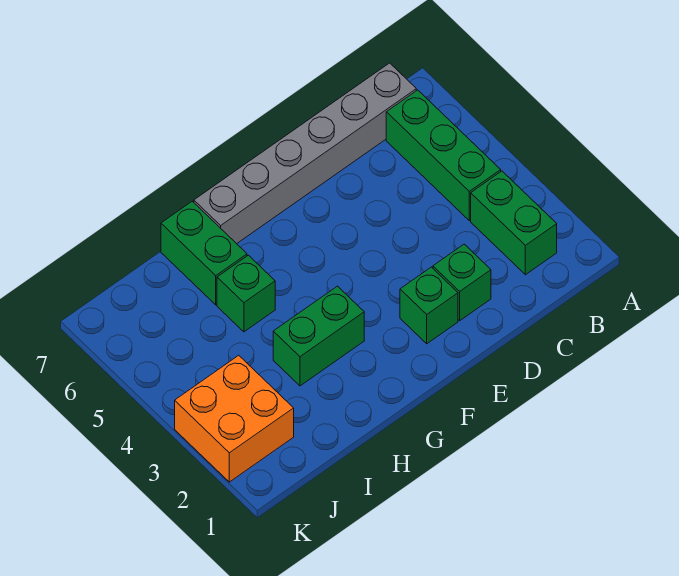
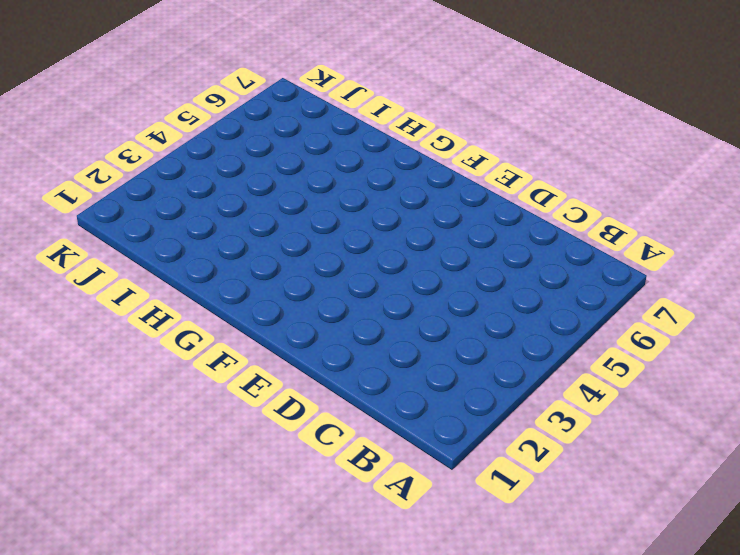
none -> green 1x2 brick [471,171,557,275]
none -> green 1x3 brick [386,90,501,221]

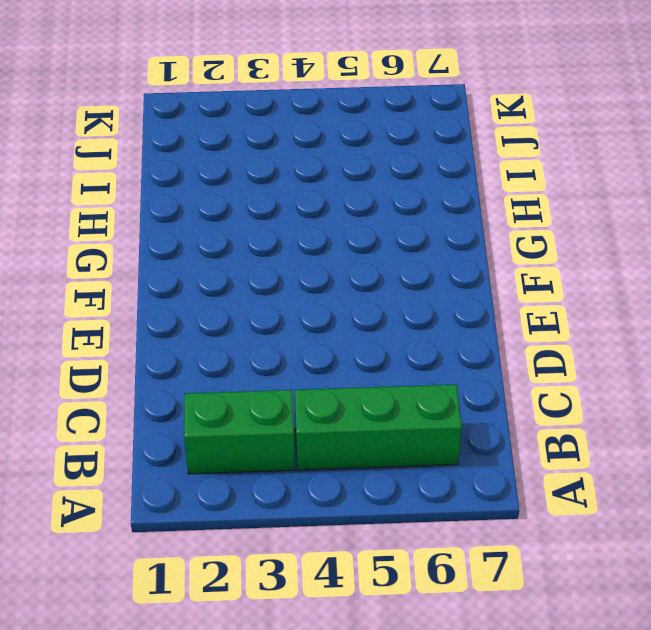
none -> grey 1x6 brick [194,63,416,244]
none -> green 1x1 brick [433,244,491,321]

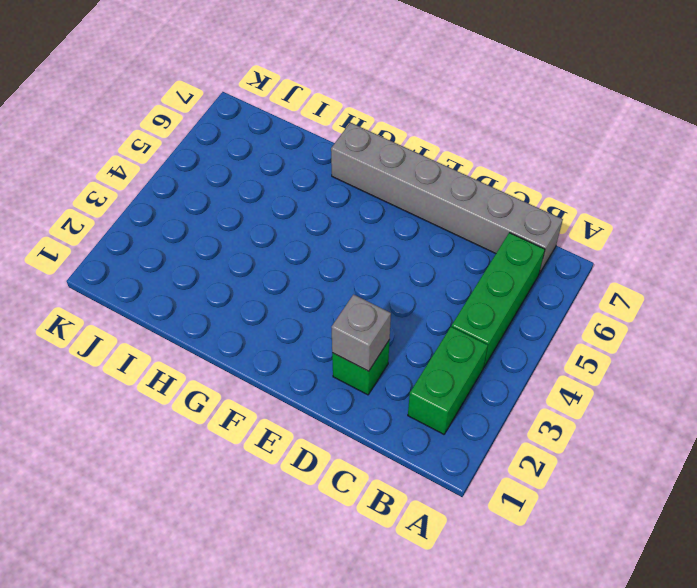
grey 1x1 brick [331,294,391,371] -> none
none -> green 1x1 brick [400,267,458,344]
none -> green 1x2 brick [273,286,364,386]

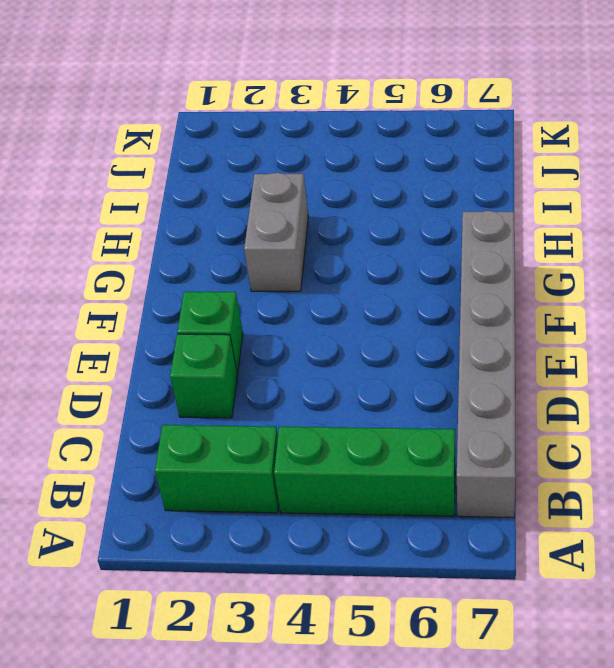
grey 1x2 brick [244,173,308,291] -> green 1x2 brick [273,286,364,386]
none -> green 1x1 brick [217,255,275,332]
none -> green 1x2 brick [161,201,247,305]

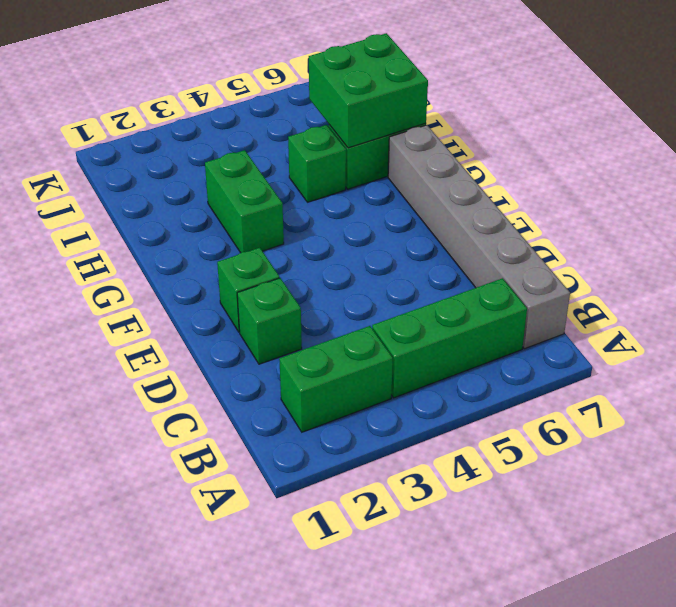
green 2x2 brick [309,33,428,148] -> none
none -> orange 2x2 brick [175,355,294,482]

